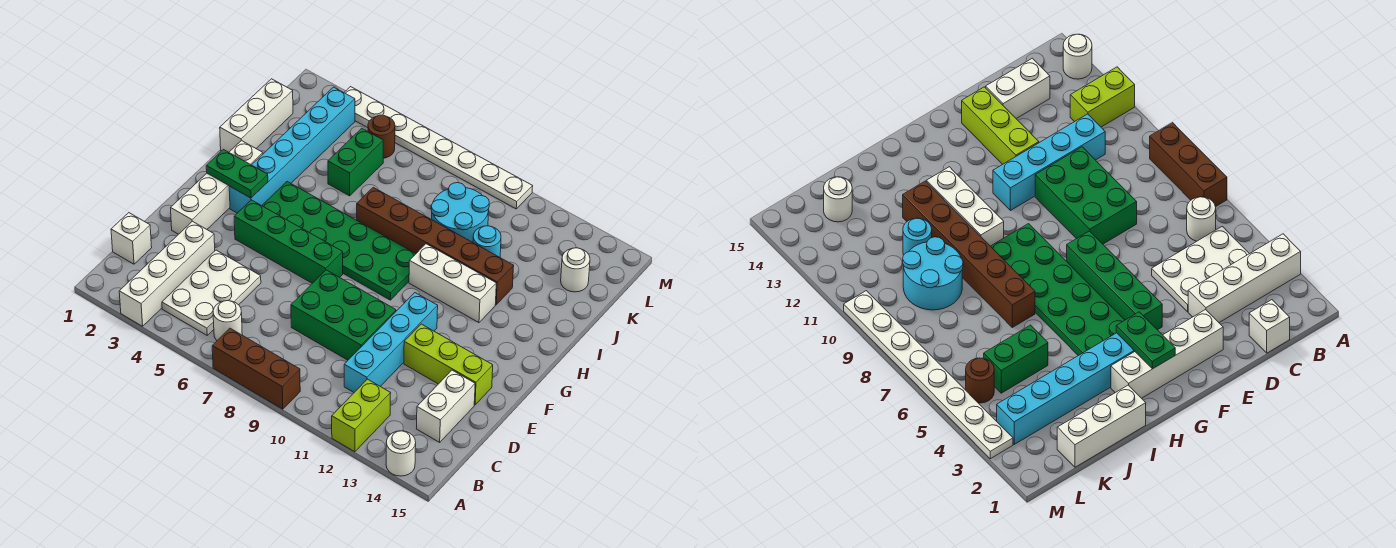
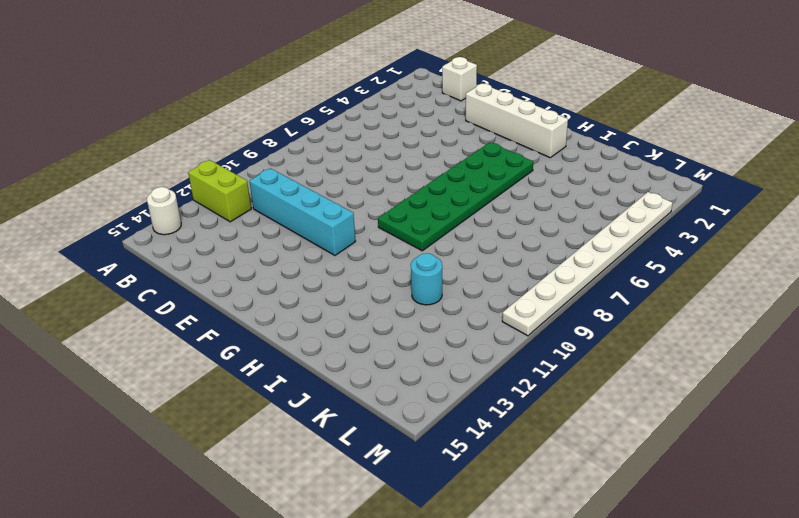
none -> white 1x4 brick [119,221,215,326]
none -> brown 1x3 brick [212,328,300,409]
none -> white 2x3 plate [162,250,261,335]

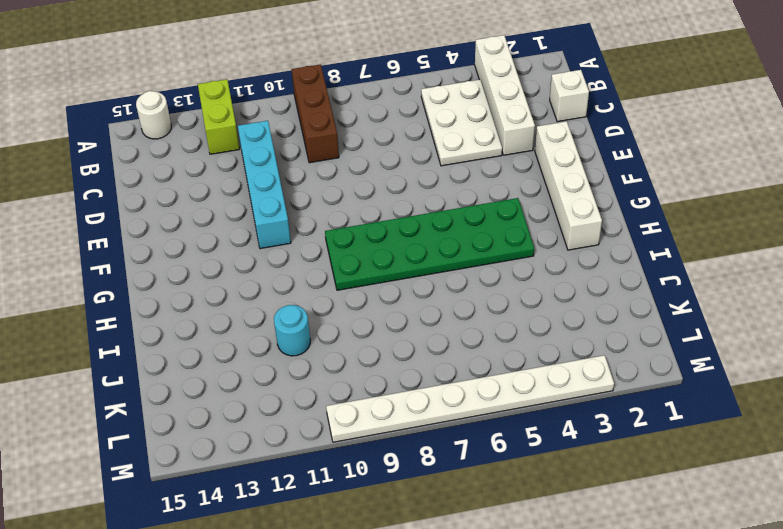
brown 1x3 brick [291,64,339,163] -> brown 1x3 brick turned to [212,328,300,409]
none -> white 1x1 round brick [213,301,242,340]
none -> white 1x2 brick [416,370,475,442]
none -> green 2x3 brick [291,270,396,360]

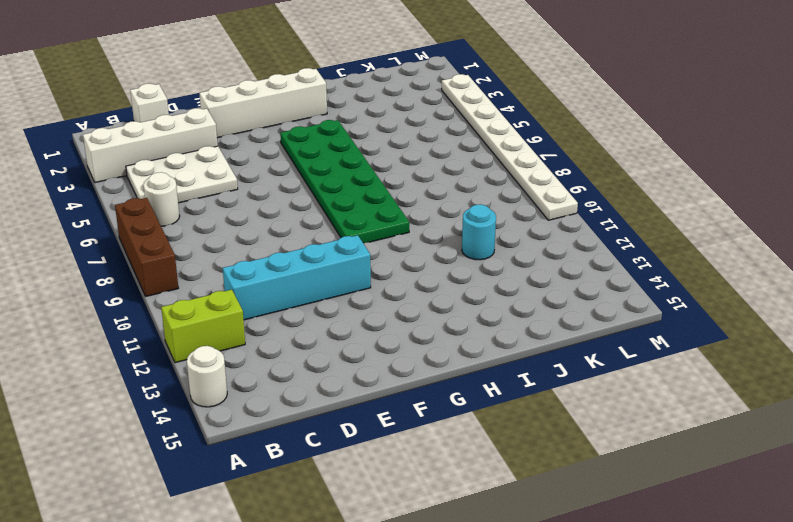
none -> white 1x2 brick [416,370,475,442]
none -> green 2x3 brick [291,270,396,360]
none -> lime 1x3 brick [404,324,493,405]

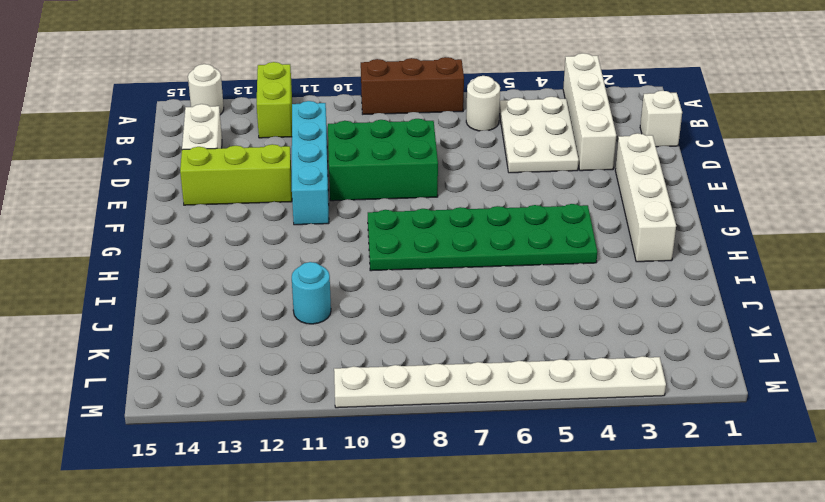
none -> green 1x4 brick [234,200,343,283]
none -> cyan 1x6 brick [229,87,355,213]
none -> white 1x3 brick [409,244,496,323]

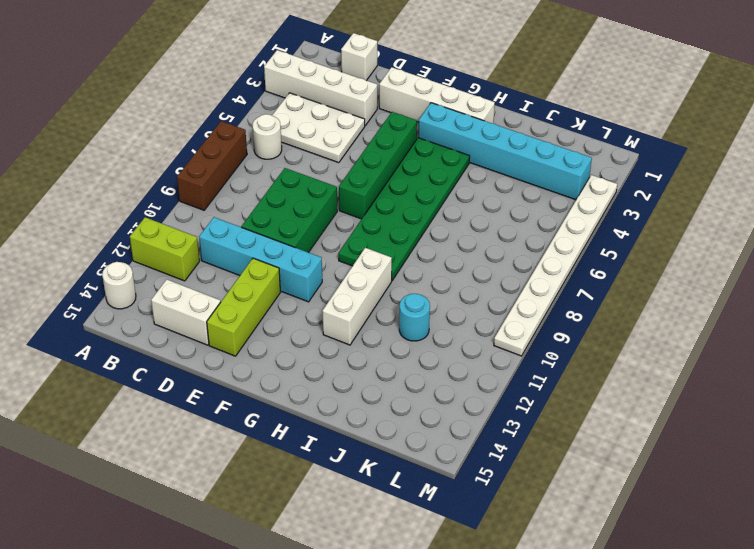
none -> white 1x3 brick [220,79,293,152]
none -> brown 1x6 brick [357,187,514,305]
none -> green 1x2 brick [328,128,383,196]

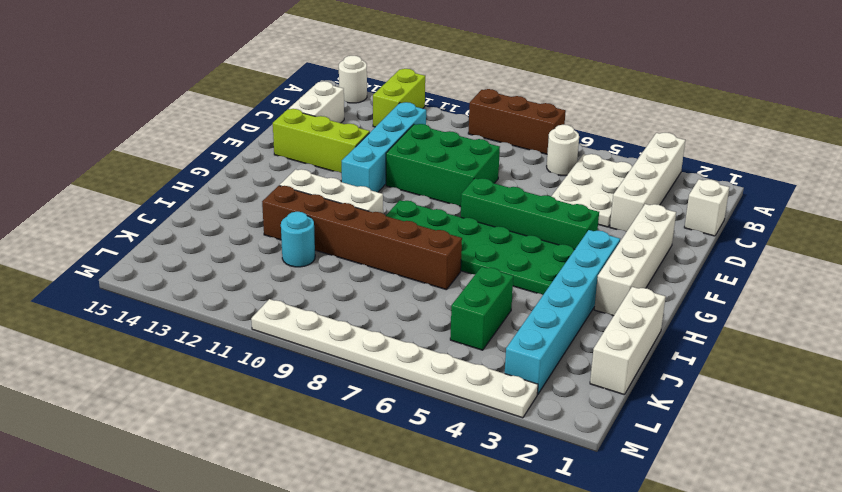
none -> cyan 2x2 round brick [431,183,489,242]
none -> white 1x1 round brick [561,248,590,292]
none -> brown 1x1 round brick [368,115,395,158]

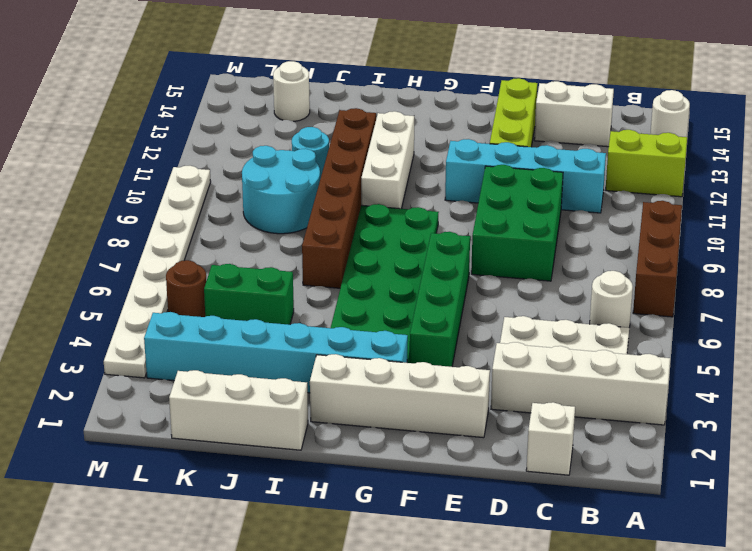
none -> green 1x2 plate [206,150,268,198]

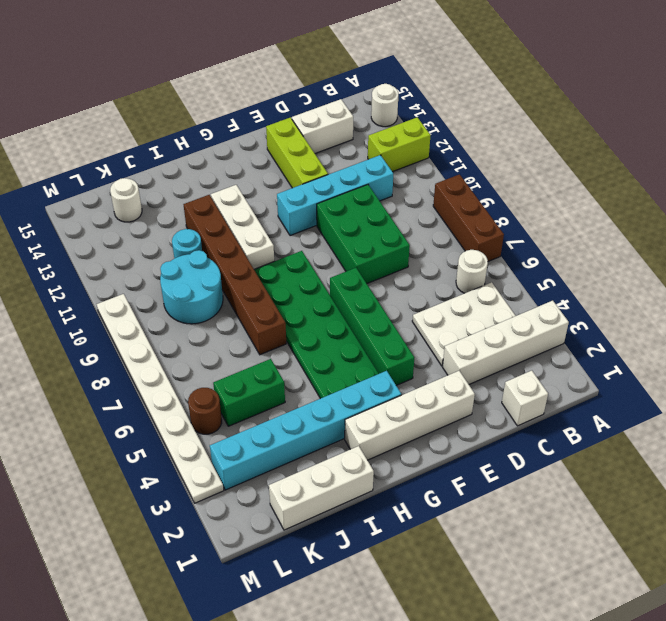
none -> green 1x2 plate [206,150,268,198]

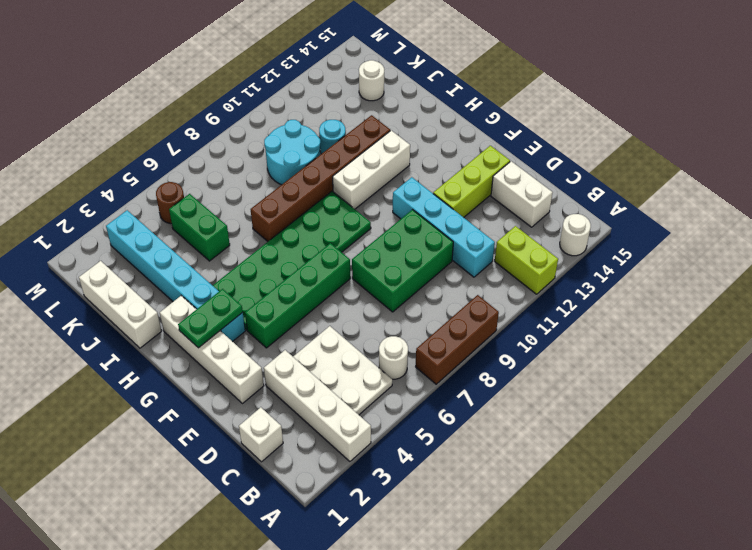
none -> white 1x8 plate [344,87,533,209]

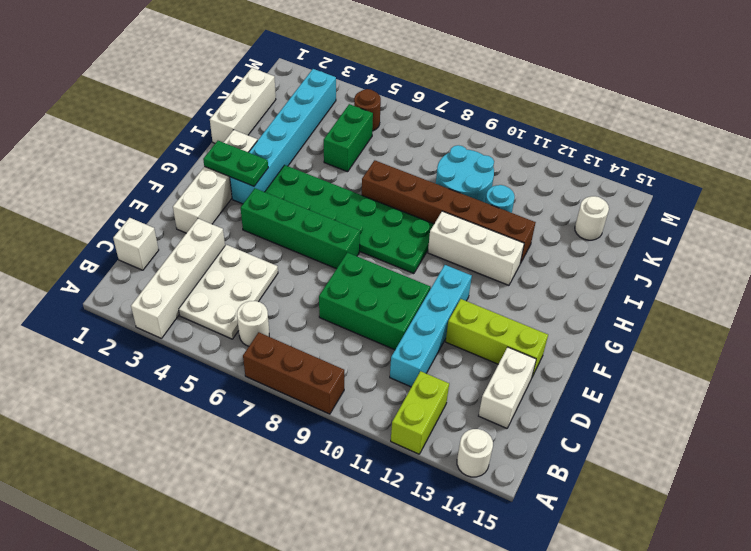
none -> white 1x8 plate [344,87,533,209]

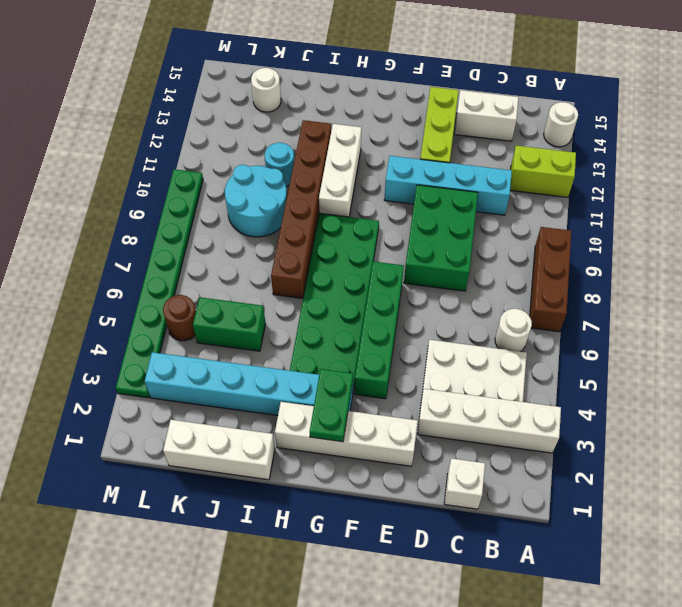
green 1x8 plate [116,169,203,398] -> white 1x8 plate [344,87,533,209]

